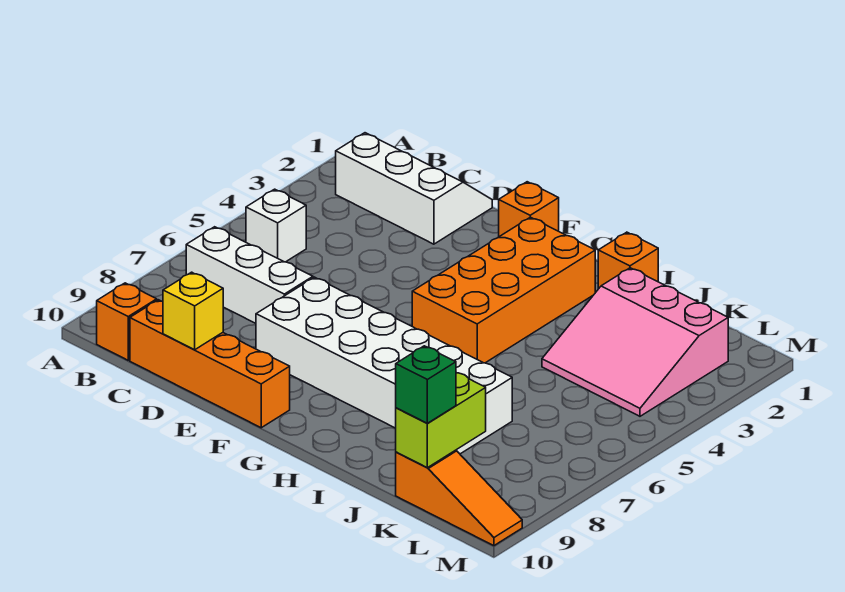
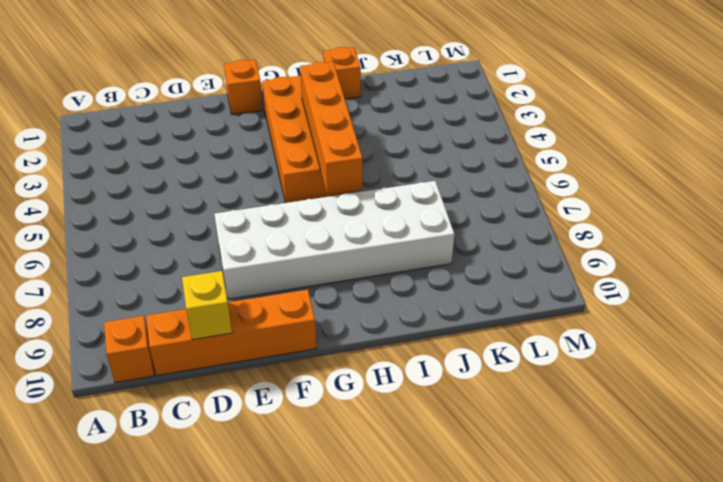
orange 1x4 brick [300,62,363,195] -> none
none -> white 2x3 slope [336,133,492,244]
none -> white 1x1 brick [246,189,306,262]
none -> white 1x3 brick [186,227,313,323]

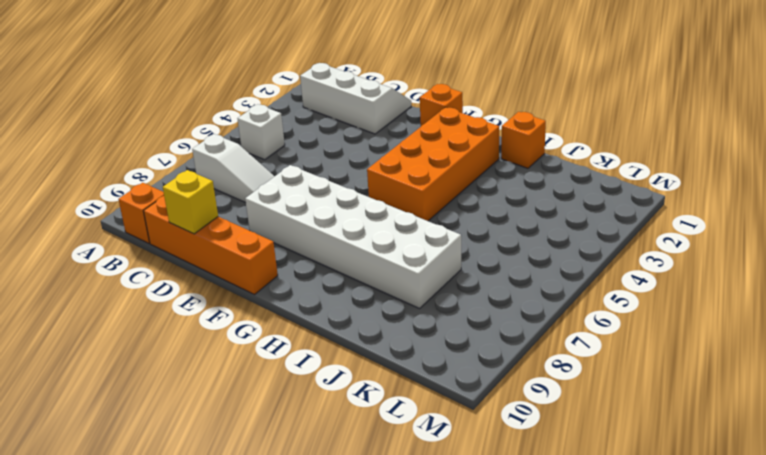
white 1x3 slope [192,134,274,203] -> white 1x3 brick [186,227,313,323]
none -> pink 3x3 slope [542,268,728,416]
none -> orange 1x3 slope [396,450,522,546]
none -> lime 1x2 brick [396,373,486,468]

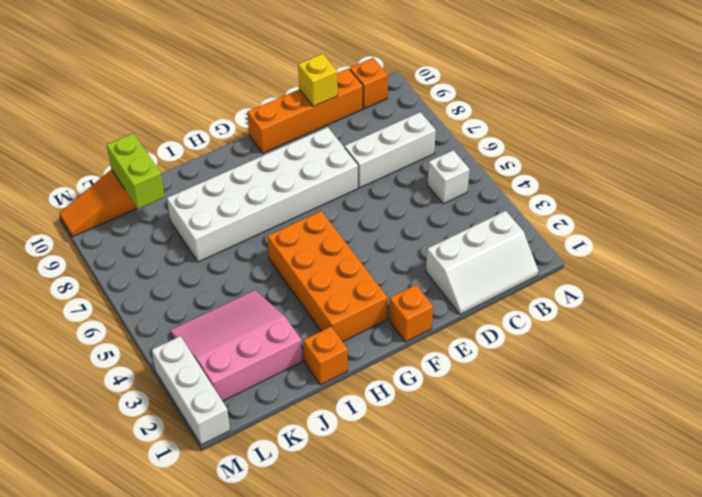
white 1x3 brick [152,336,230,445] -> none
none -> green 1x1 brick [396,346,456,423]

